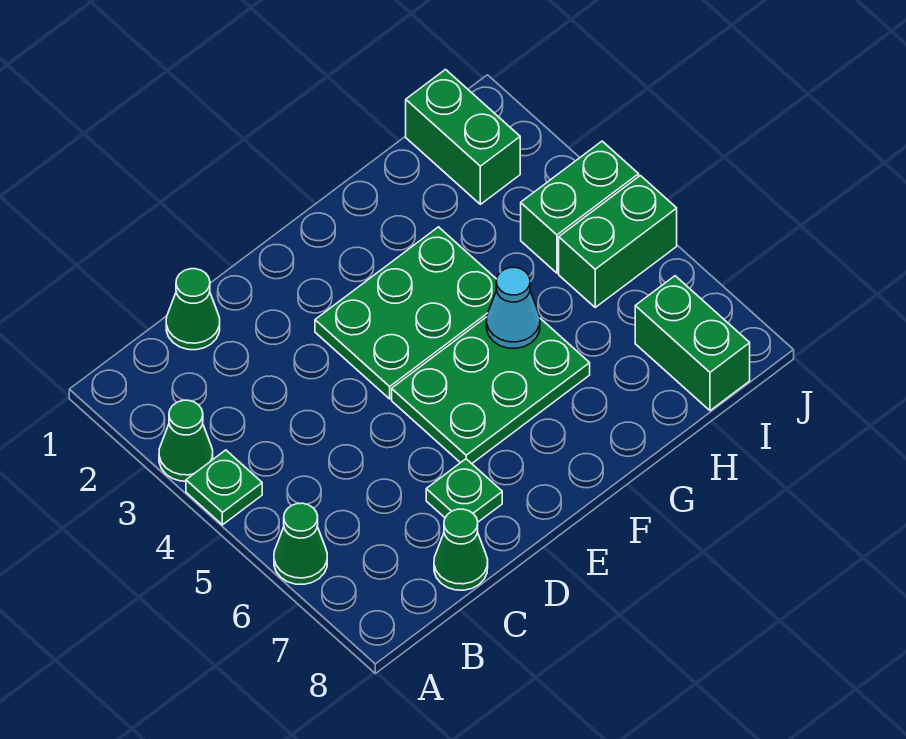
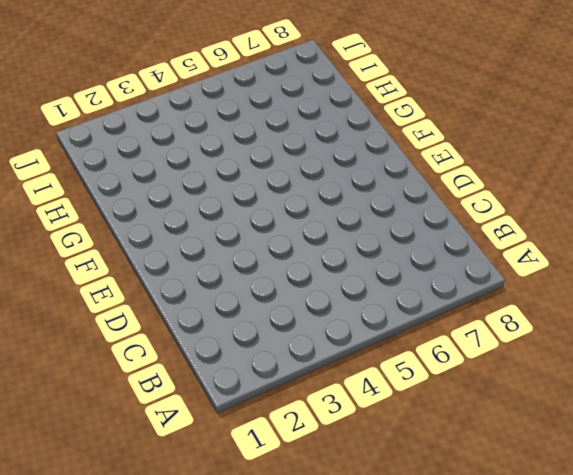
none -> green 1x1 cone [159,400,213,481]
none -> green 1x1 plate [186,450,262,525]
none -> green 1x1 cone [274,503,327,584]

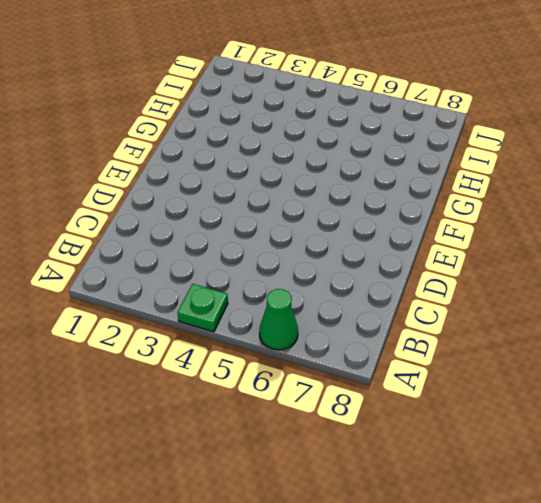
none -> green 1x1 cone [159,400,213,481]
none -> green 1x1 cone [166,269,220,350]
none -> green 1x1 cone [434,509,488,590]

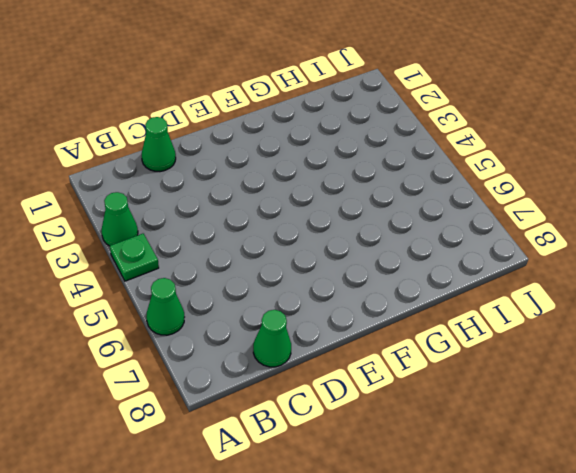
none -> green 1x1 plate [426,459,502,522]
none -> green 2x3 plate [315,227,497,399]
none -> green 2x3 plate [392,317,590,464]

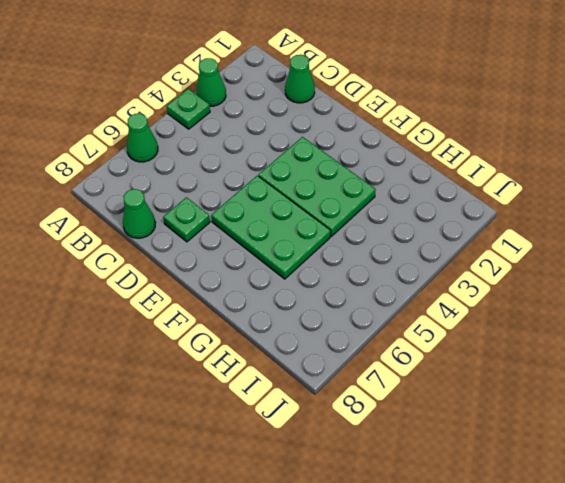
none -> green 1x2 brick [406,70,520,204]
none -> green 1x2 brick [521,141,639,273]
none -> green 1x2 brick [559,176,677,307]

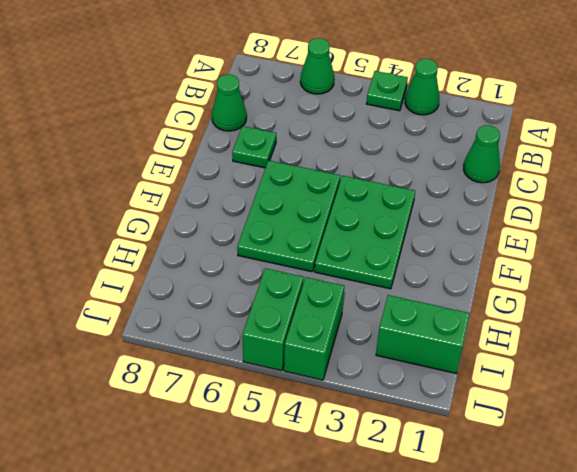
none -> green 1x2 brick [635,276,750,411]
none -> cyan 1x1 cone [486,267,540,348]

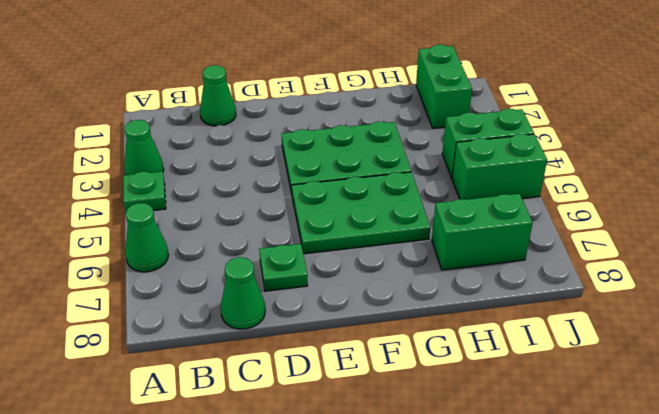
green 1x2 brick [432,194,533,270] -> green 1x2 brick turned to [635,276,750,411]
none -> cyan 1x1 cone [486,267,540,348]

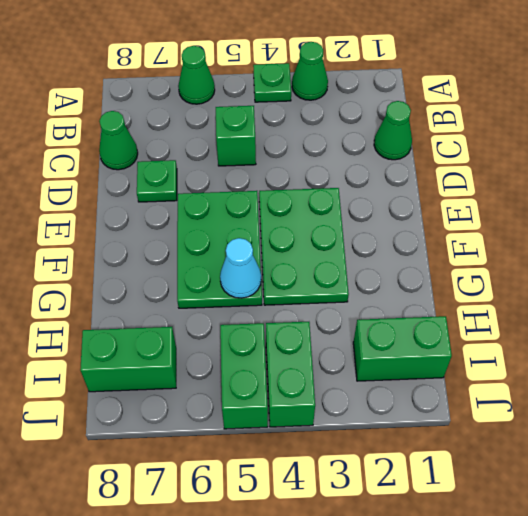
green 1x1 brick [216,106,256,166] -> none

